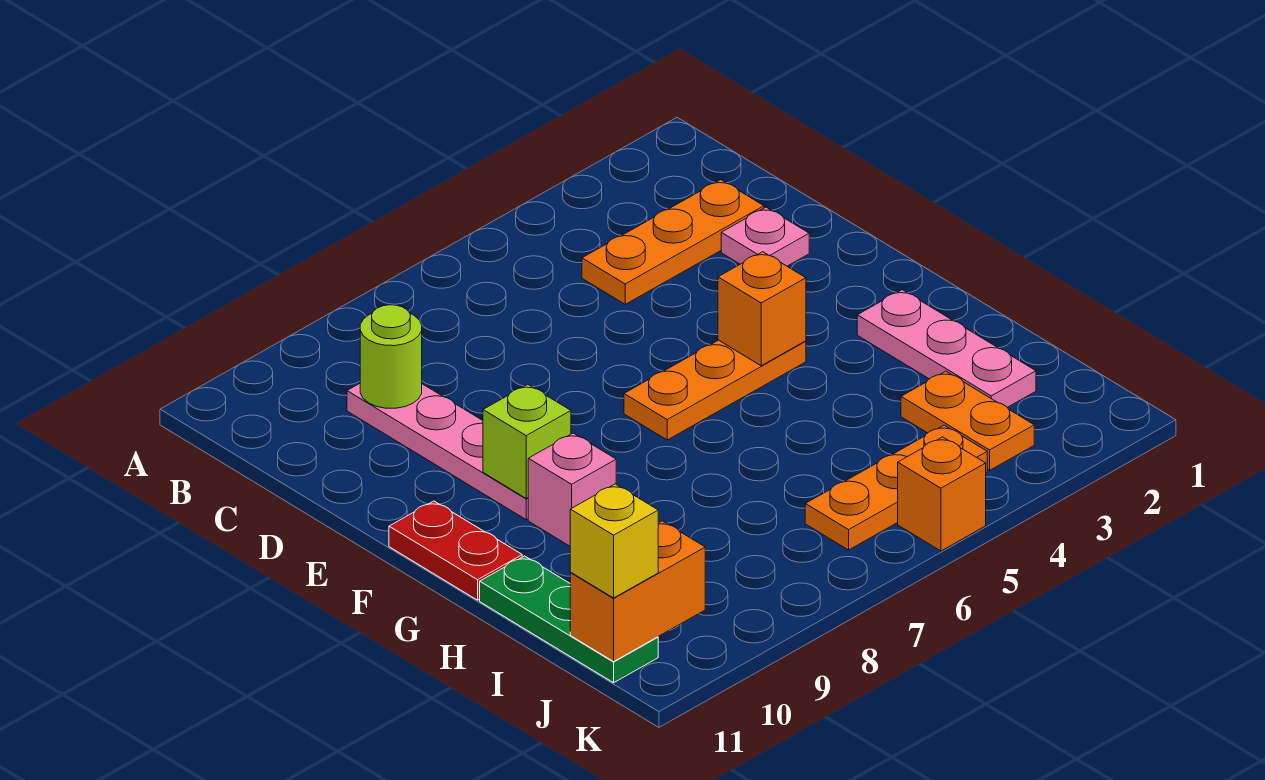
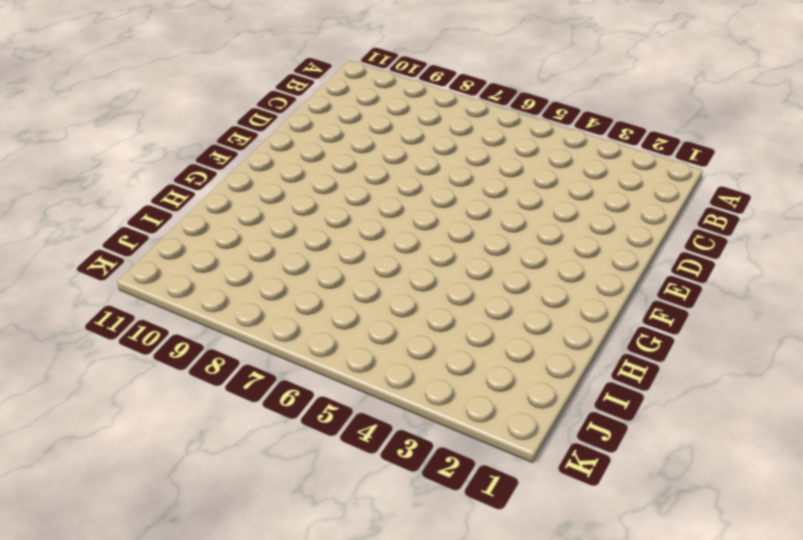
none -> orange 1x3 plate [582,180,764,304]
none -> pink 1x4 plate [347,384,528,520]
none -> pink 1x1 plate [721,207,809,266]

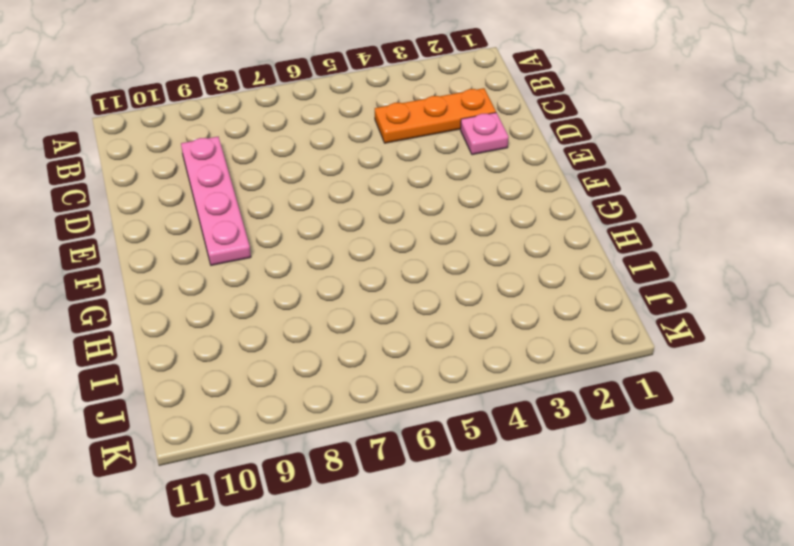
none -> orange 1x3 plate [624,340,806,440]
none -> red 1x2 plate [389,501,522,600]
none -> pink 1x3 plate [857,290,1036,407]

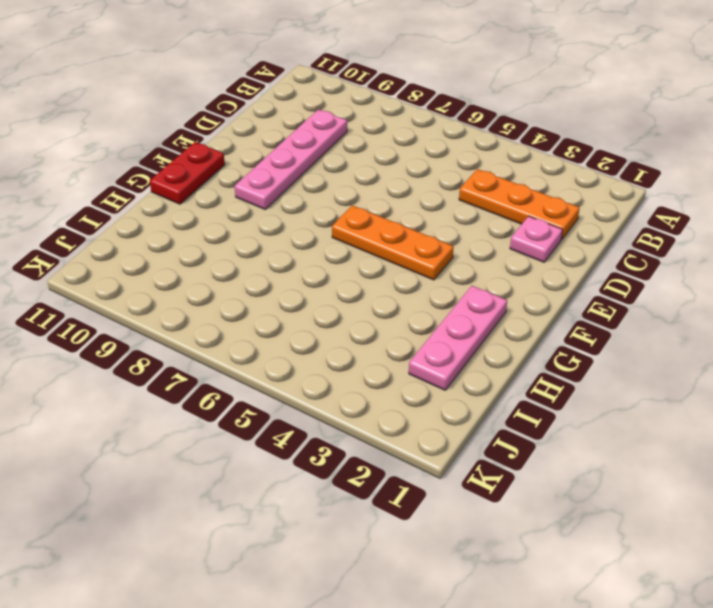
none -> pink 1x1 brick [528,433,616,546]
none -> green 1x3 plate [480,556,658,683]
none -> orange 1x2 plate [901,371,1034,470]

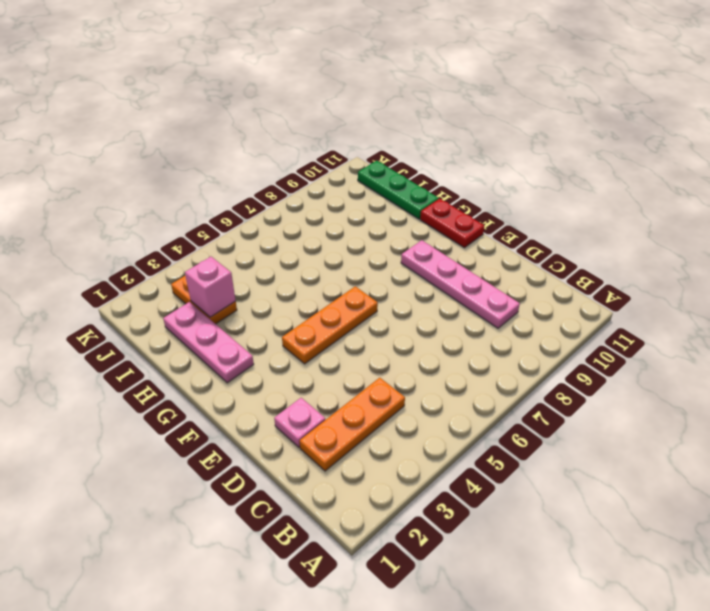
pink 1x1 brick [185,257,236,317] -> pink 1x1 brick moved to [528,433,616,546]
none -> orange 1x3 plate [805,425,987,550]
none -> orange 1x1 brick [898,437,986,551]
none -> lime 1x1 round brick [360,305,422,408]

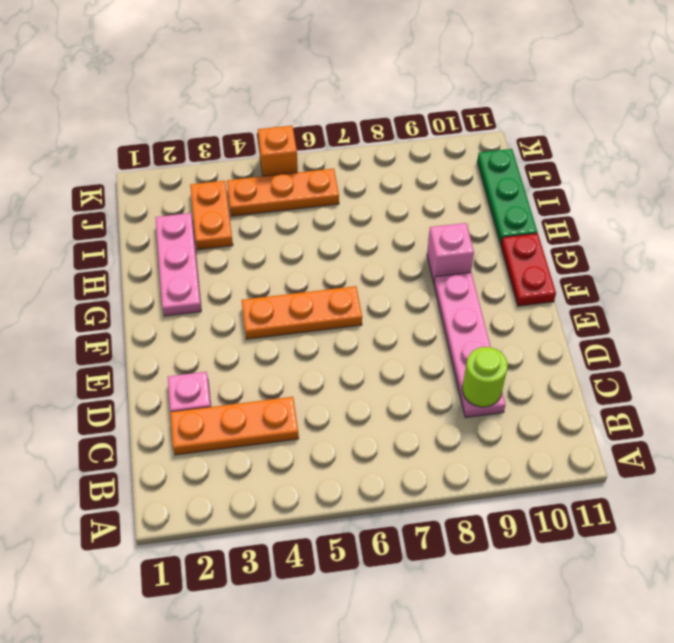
none -> orange 1x1 brick [718,252,806,366]
none -> lime 1x1 brick [483,384,571,498]
none -> orange 1x2 brick [570,521,705,661]

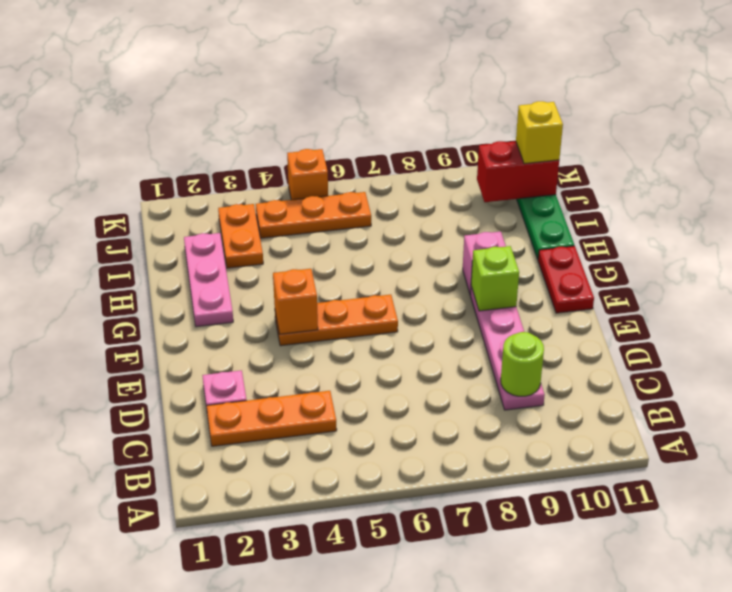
red 1x2 brick [477,141,559,202] -> orange 1x2 brick [570,521,705,661]

